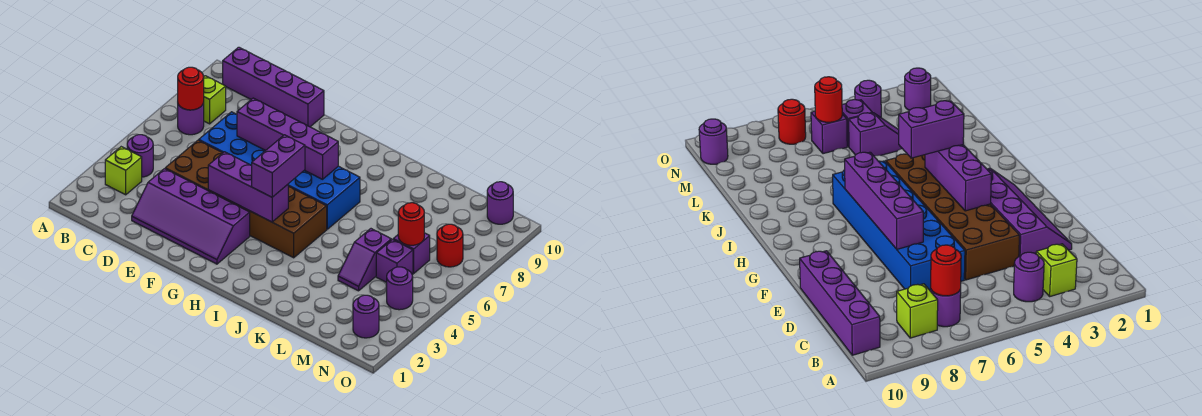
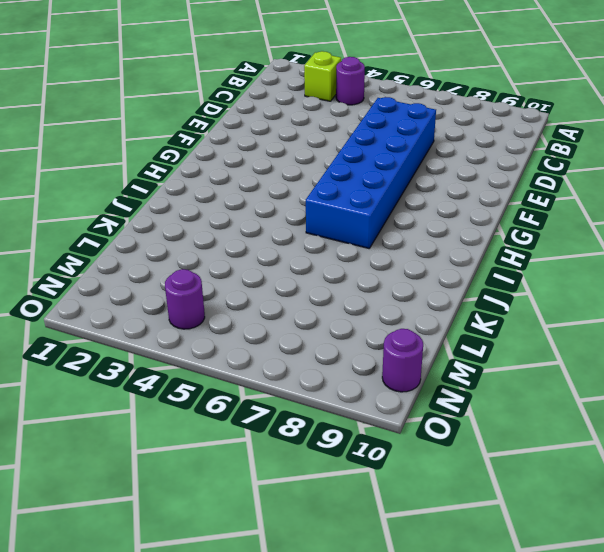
none -> purple 1x1 round brick [178,103,204,135]
none -> lime 1x1 brick [203,76,226,124]
none -> purple 1x4 brick [223,47,324,127]

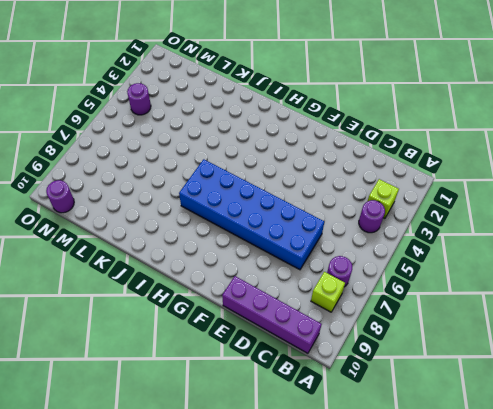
none -> purple 2x4 slope [132,169,250,264]
none -> brown 2x6 brick [165,140,327,258]
none -> purple 1x2 slope [338,229,391,291]

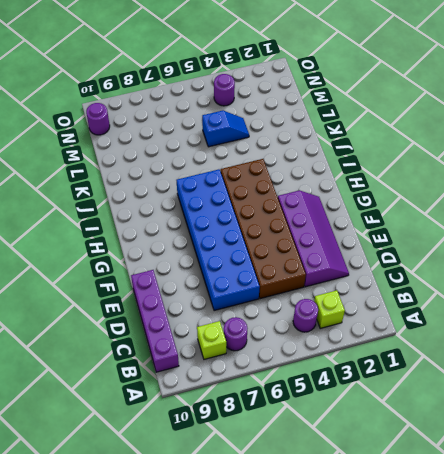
blue 1x2 slope [202,111,249,147] -> purple 1x2 slope [338,229,391,291]
none -> purple 1x1 brick [376,240,413,282]
none -> purple 1x1 brick [393,233,430,273]
none -> purple 1x1 round brick [353,295,379,338]

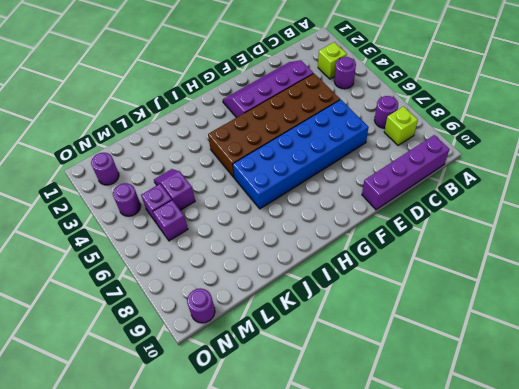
none -> red 1x1 round brick [437,224,463,267]
none -> red 1x1 round brick [178,67,204,110]
none -> purple 1x4 brick [237,98,338,179]

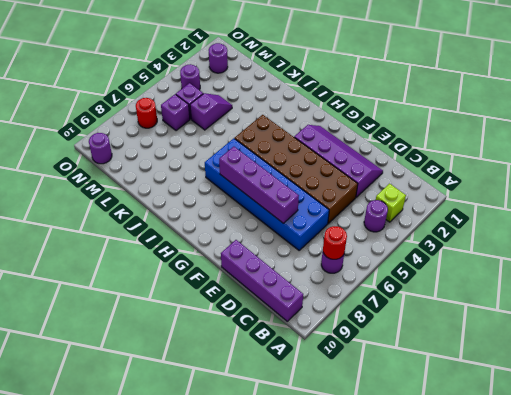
none -> lime 1x1 brick [203,76,226,124]
none -> purple 1x3 brick [208,152,289,222]
none -> red 1x1 round brick [398,203,424,245]

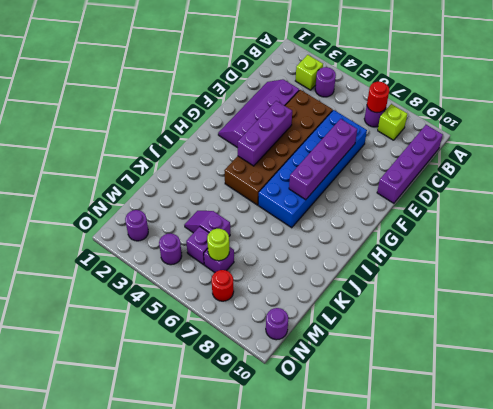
lime 1x1 round brick [207,229,229,261] -> red 1x1 round brick [398,203,424,245]
none -> purple 1x2 brick [251,135,305,197]

